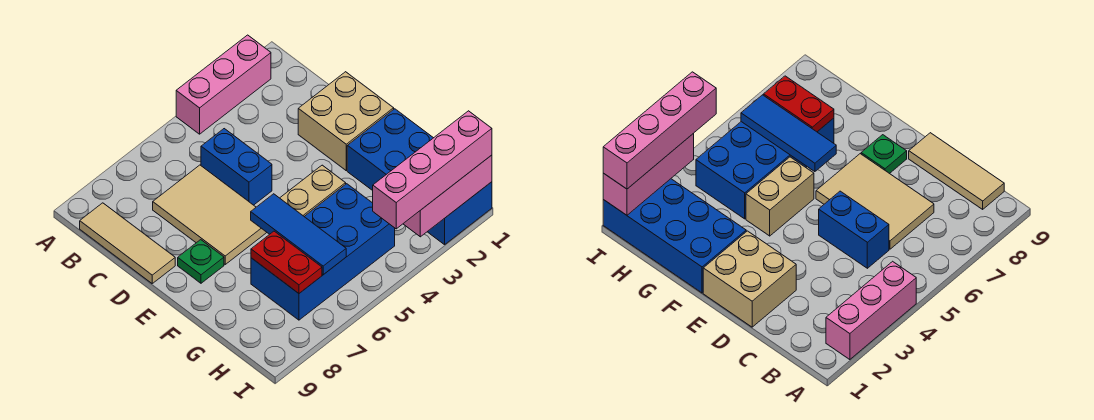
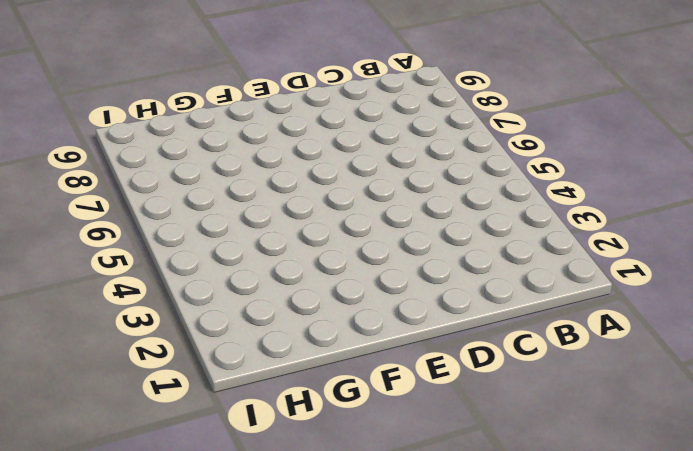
none -> pink 1x3 brick [176,35,271,134]
none -> tan 1x3 tile [80,203,175,283]
none -> blue 1x2 brick [201,129,272,205]

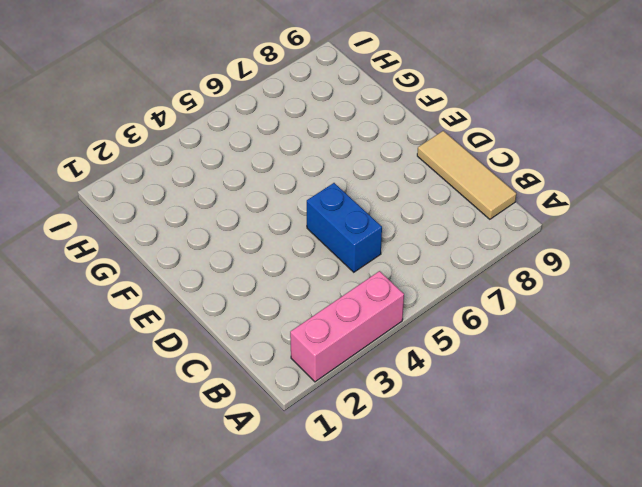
none -> tan 2x3 tile [153,165,267,264]
none -> tan 2x2 brick [298,72,394,170]
none -> green 1x1 plate [178,240,224,283]

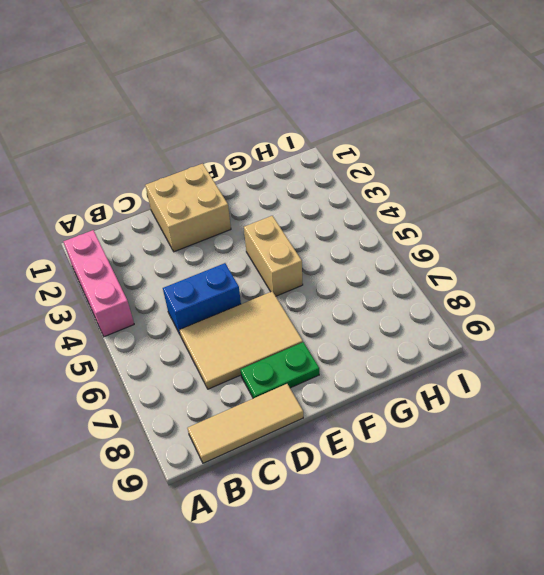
green 1x2 plate [240,342,319,398] -> green 1x1 plate [178,240,224,283]
none -> blue 2x4 brick [347,109,492,245]
none -> blue 2x4 brick [251,184,395,320]
none -> blue 1x3 tile [251,194,346,275]

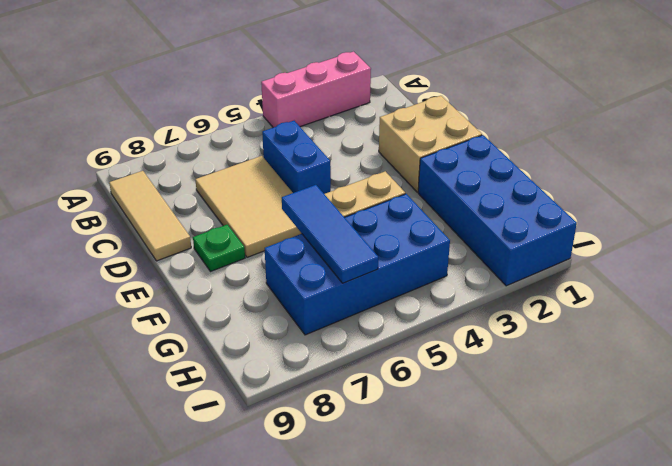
none -> red 1x2 plate [251,231,322,293]
none -> pink 1x3 brick [403,155,492,237]
none -> pink 1x4 brick [373,111,492,229]

